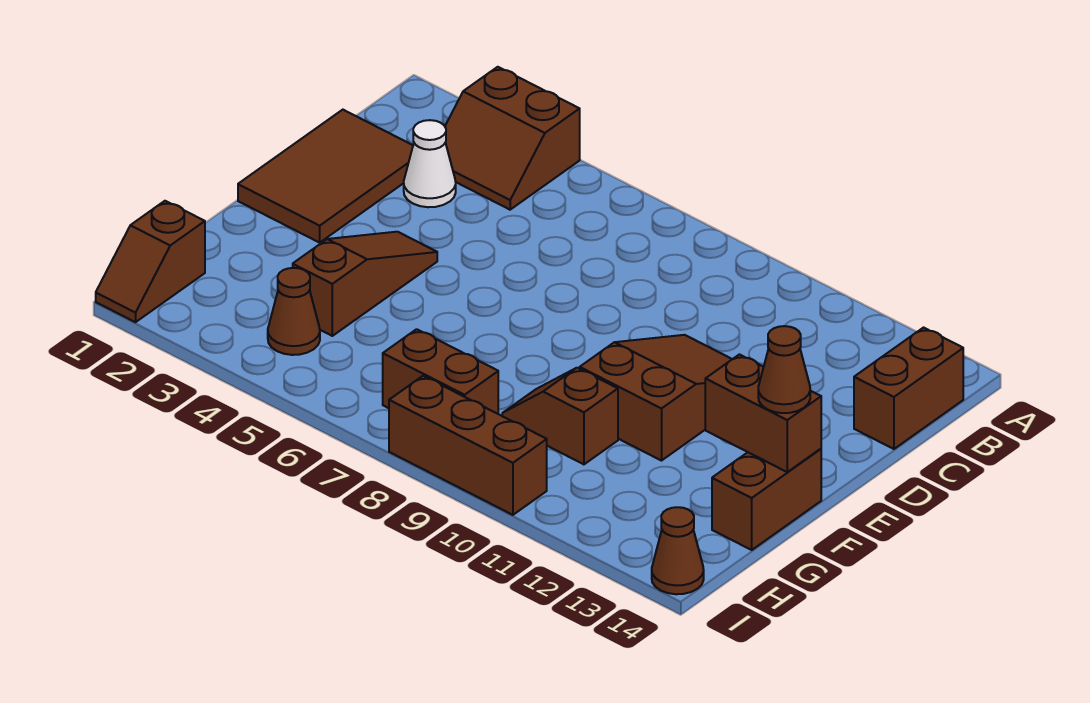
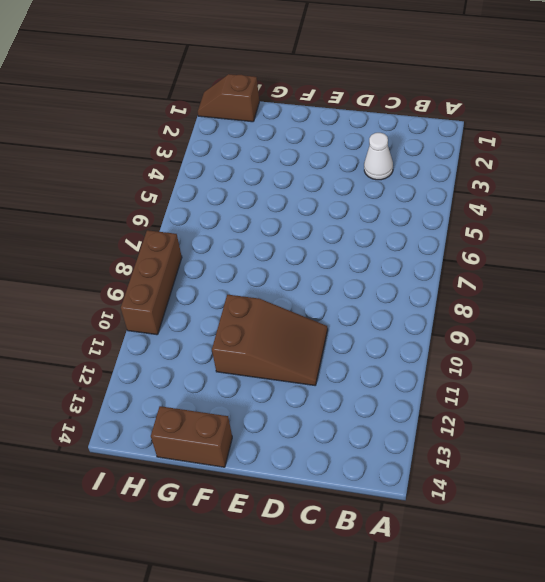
none -> brown 2x2 slope [445,67,580,210]
none -> brown 1x2 brick [854,328,963,449]
none -> brown 2x3 tile [238,110,413,243]

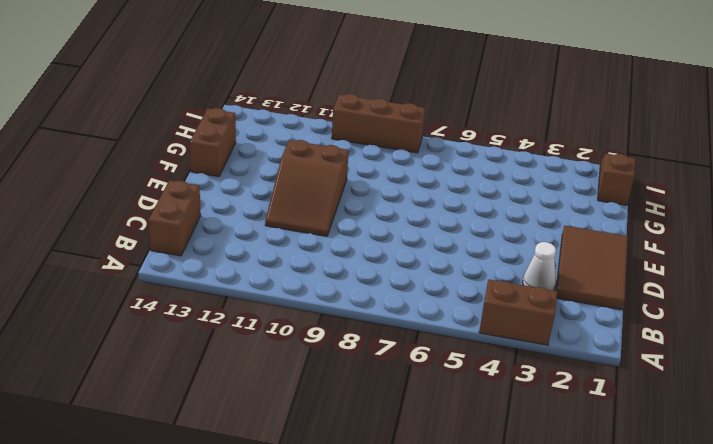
none -> brown 1x3 slope [293,232,437,336]
none -> brown 1x2 slope [502,368,618,464]
none -> brown 1x1 cone [268,268,320,355]

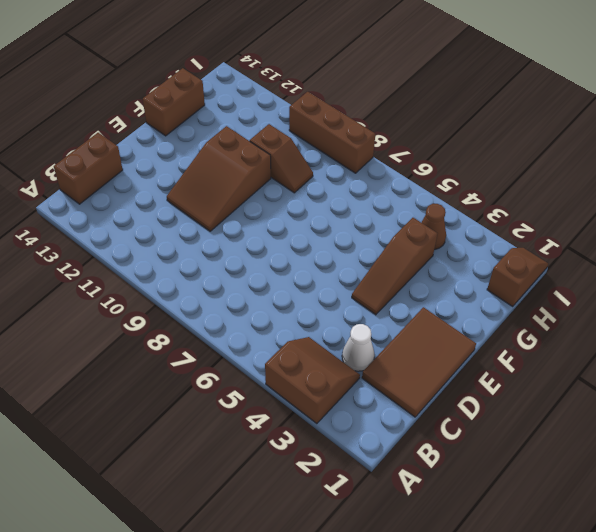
none -> brown 1x2 brick [383,329,498,414]
none -> brown 1x1 cone [652,507,704,594]
none -> brown 1x2 brick [705,354,821,472]

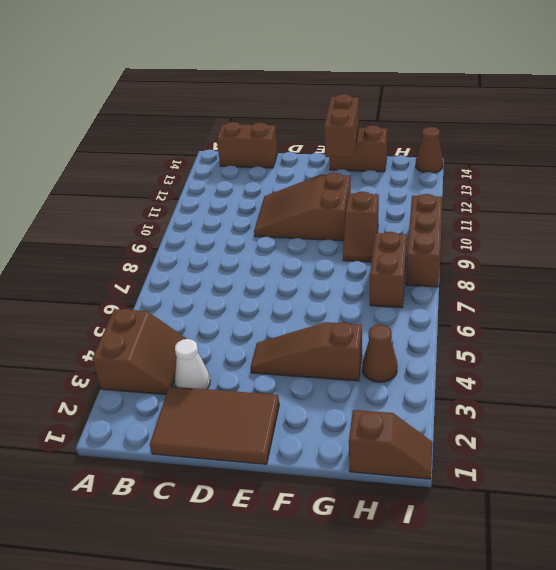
none -> brown 1x1 cone [758,326,810,413]

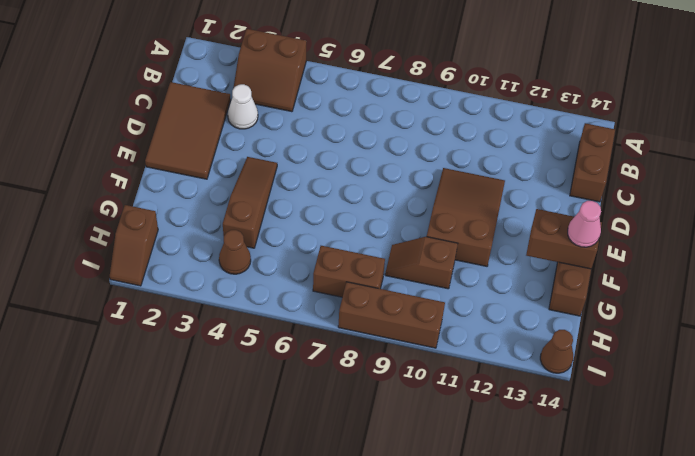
pink 1x1 cone [568,201,601,247] -> brown 1x1 cone [758,326,810,413]

